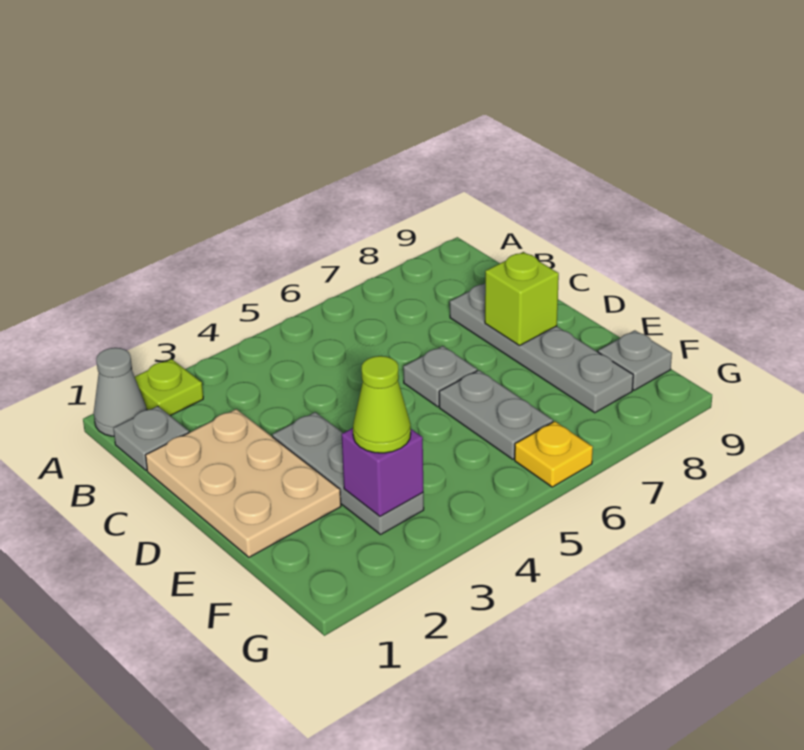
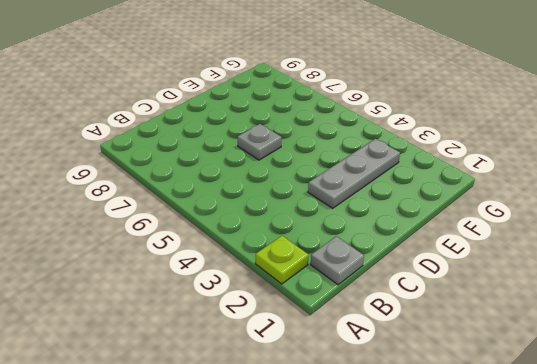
none -> grey 1x1 cone [94,348,147,436]
none -> tan 2x3 plate [146,409,341,557]
none -> grey 1x4 plate [450,284,633,413]

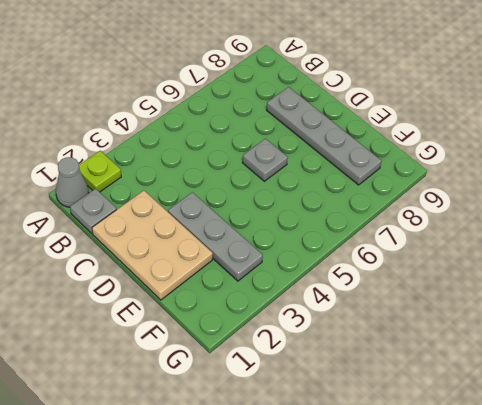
none -> grey 1x2 plate [439,370,553,459]
none -> grey 1x1 plate [598,330,672,390]
none -> yellow 1x1 plate [515,421,593,487]

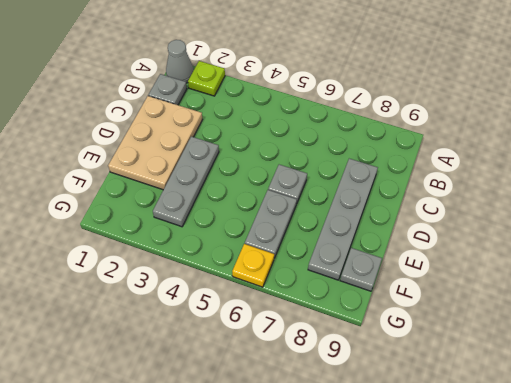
none -> lime 1x1 brick [485,252,559,346]
none -> purple 1x1 brick [342,428,423,516]
none -> lime 1x1 cone [353,356,411,453]

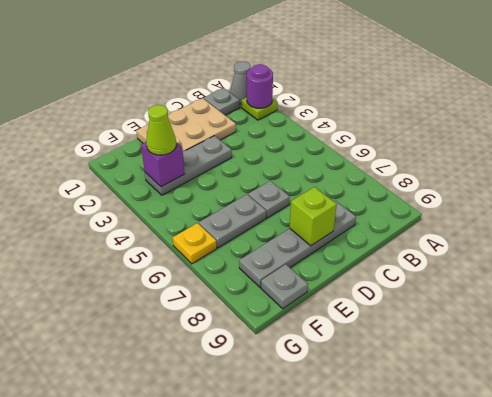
purple 1x1 round brick [247,64,273,108] -> none

